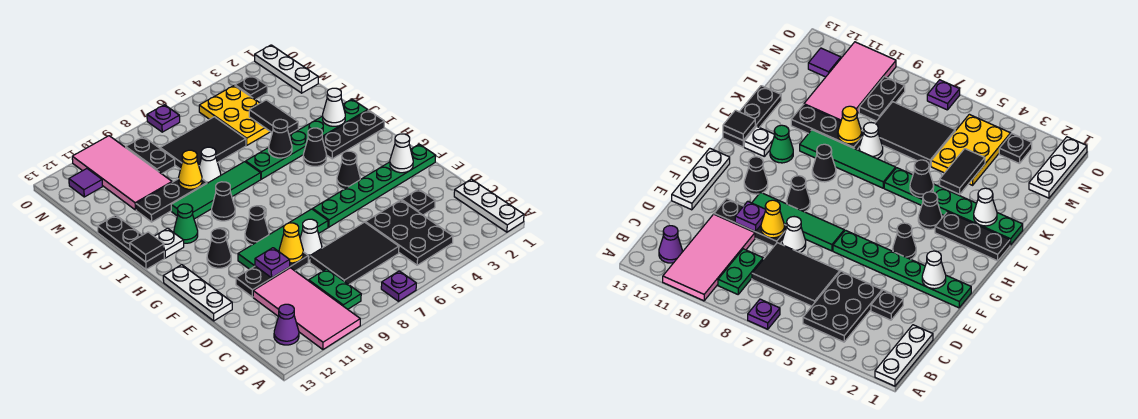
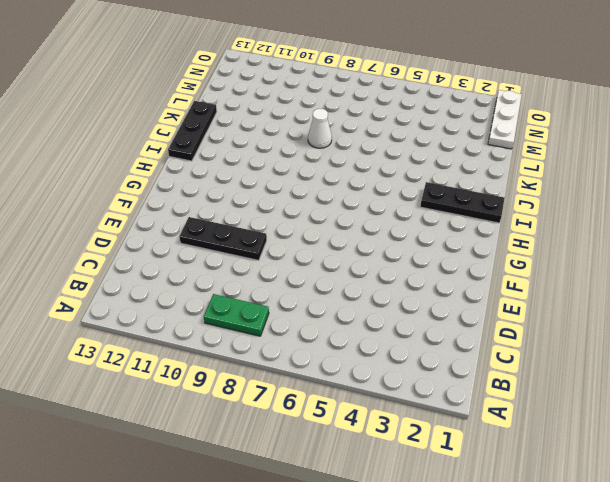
green 1x2 plate [204,294,269,336] -> green 1x2 plate turned to [309,269,361,309]
none -> white 1x3 plate [454,179,524,232]
none -> purple 1x1 plate [381,271,416,301]
none -> pink 2x4 tile [253,268,360,349]
none -> black 2x3 plate [365,200,453,265]

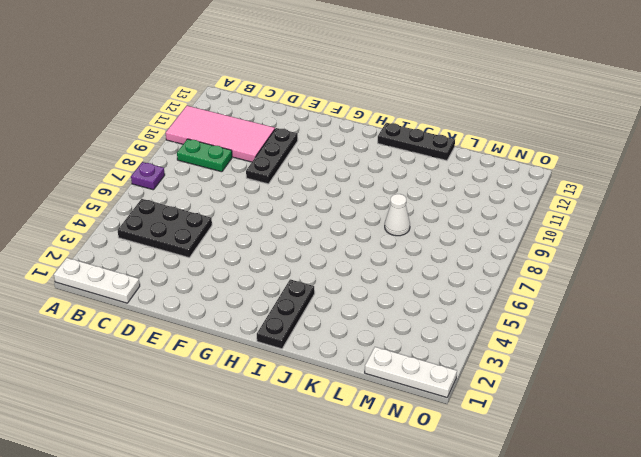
none -> purple 1x1 cone [274,304,299,345]
none -> black 2x3 tile [310,222,399,285]
none -> black 1x1 plate [402,189,435,215]
none -> white 1x1 cone [300,219,322,259]

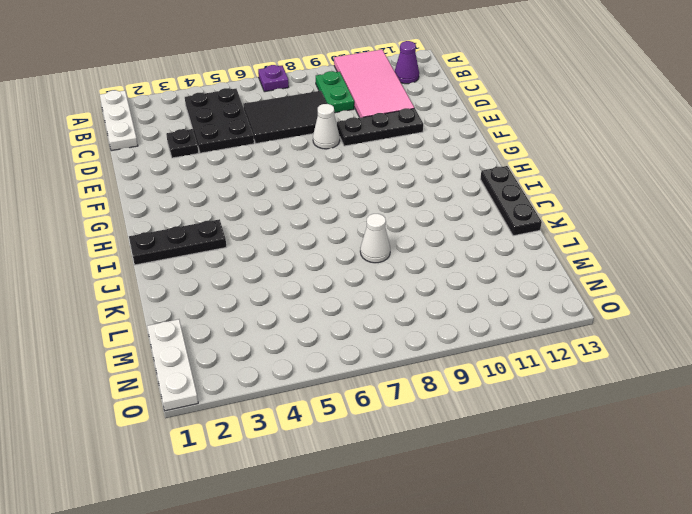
none -> white 1x3 plate [163,265,232,321]
none -> green 1x6 plate [313,144,436,227]
none -> green 1x4 tile [238,209,328,269]
none -> black 1x1 cone [337,151,360,189]

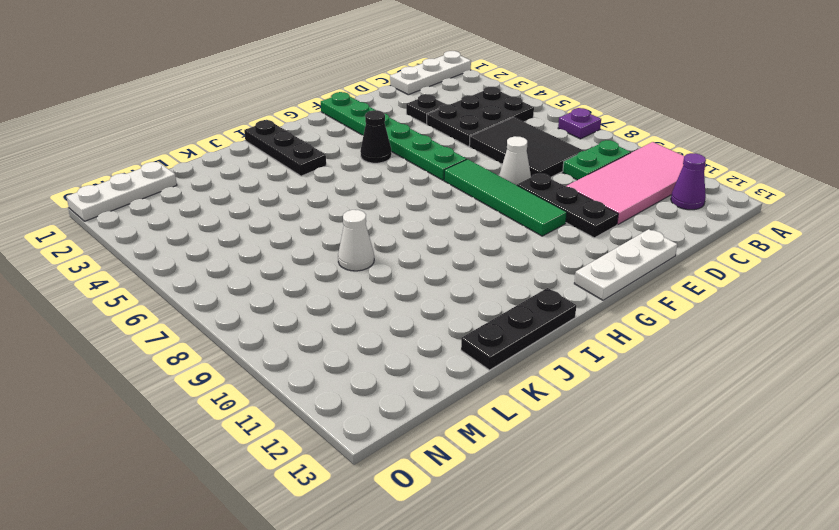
none -> black 1x1 cone [245,206,269,245]
none -> black 1x1 cone [207,229,231,268]
none -> black 1x1 cone [303,128,327,166]
none -> black 1x1 cone [212,182,235,221]

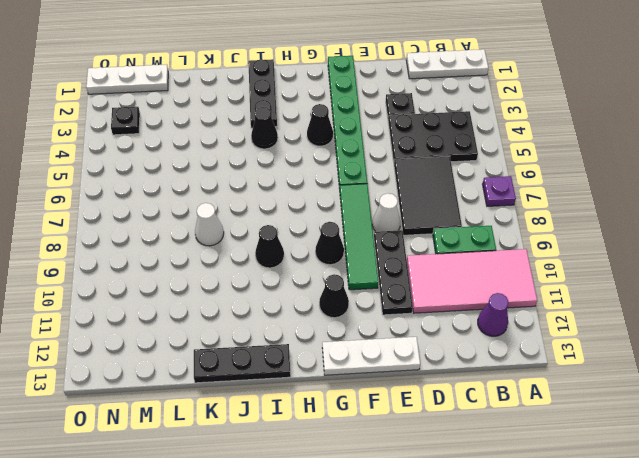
none -> green 1x1 cone [174,204,198,243]
none -> white 1x1 plate [154,228,184,258]
none -> green 1x6 plate [246,99,368,179]
none -> green 1x4 tile [171,162,261,219]

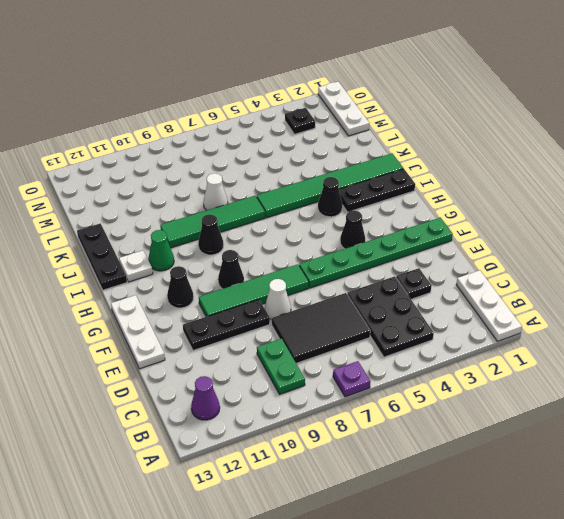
green 1x6 tile [257,153,403,218] -> green 1x6 plate [246,99,368,179]
none -> pink 2x4 tile [253,268,360,349]
none -> black 1x3 plate [136,179,207,222]
none -> yellow 2x3 plate [199,85,270,145]
none -> black 2x3 tile [160,117,246,169]

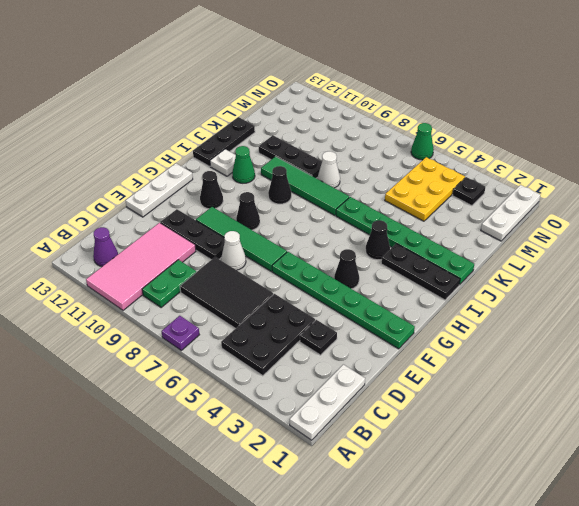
green 1x1 cone [411,123,434,160] -> none
none -> black 2x3 tile [160,117,246,169]
none -> pink 2x4 tile [72,136,172,210]
none -> black 1x2 plate [126,137,175,174]
none -> purple 1x1 tile [69,169,102,197]

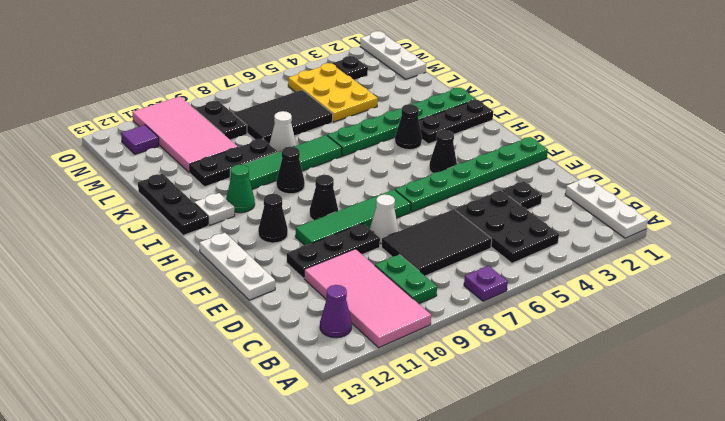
none -> purple 1x1 plate [147,105,180,132]
none -> yellow 1x1 cone [279,223,303,263]
none -> purple 1x1 plate [255,248,290,278]
none -> white 1x1 cone [390,134,413,173]

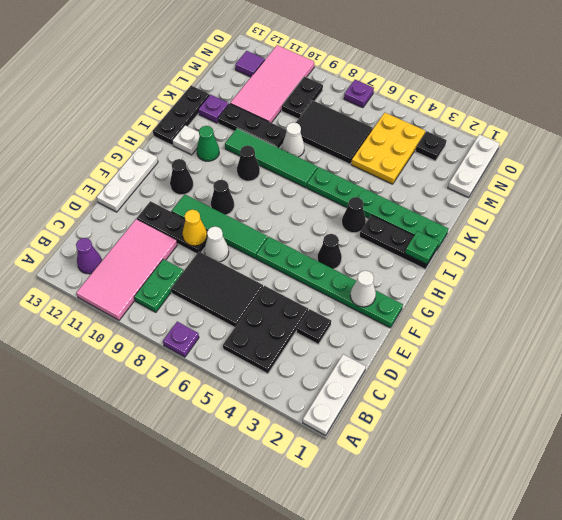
green 1x1 plate [405,231,439,264] -> none
purple 1x1 plate [198,94,229,123] -> purple 1x1 plate moved to [255,248,290,278]
none -> black 1x1 tile [130,232,164,262]
none -> white 1x1 cone [323,88,345,126]
none -> black 1x1 cone [269,119,292,158]
none -> black 1x2 tile [249,100,298,134]

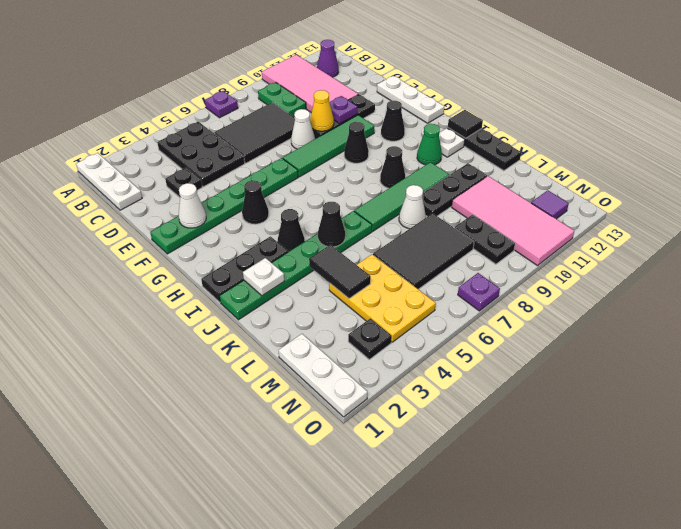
white 1x1 plate [243,258,284,296] -> white 1x1 cone [323,88,345,126]
none -> yellow 1x1 cone [179,150,202,189]

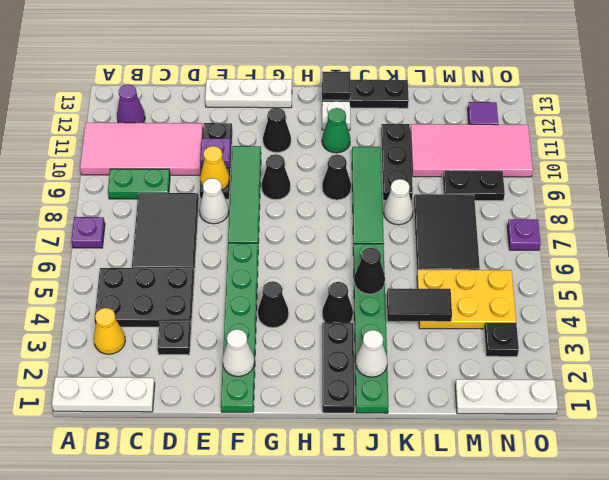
yellow 1x1 cone [94,308,125,354] -> yellow 1x1 cone moved to [179,150,202,189]

